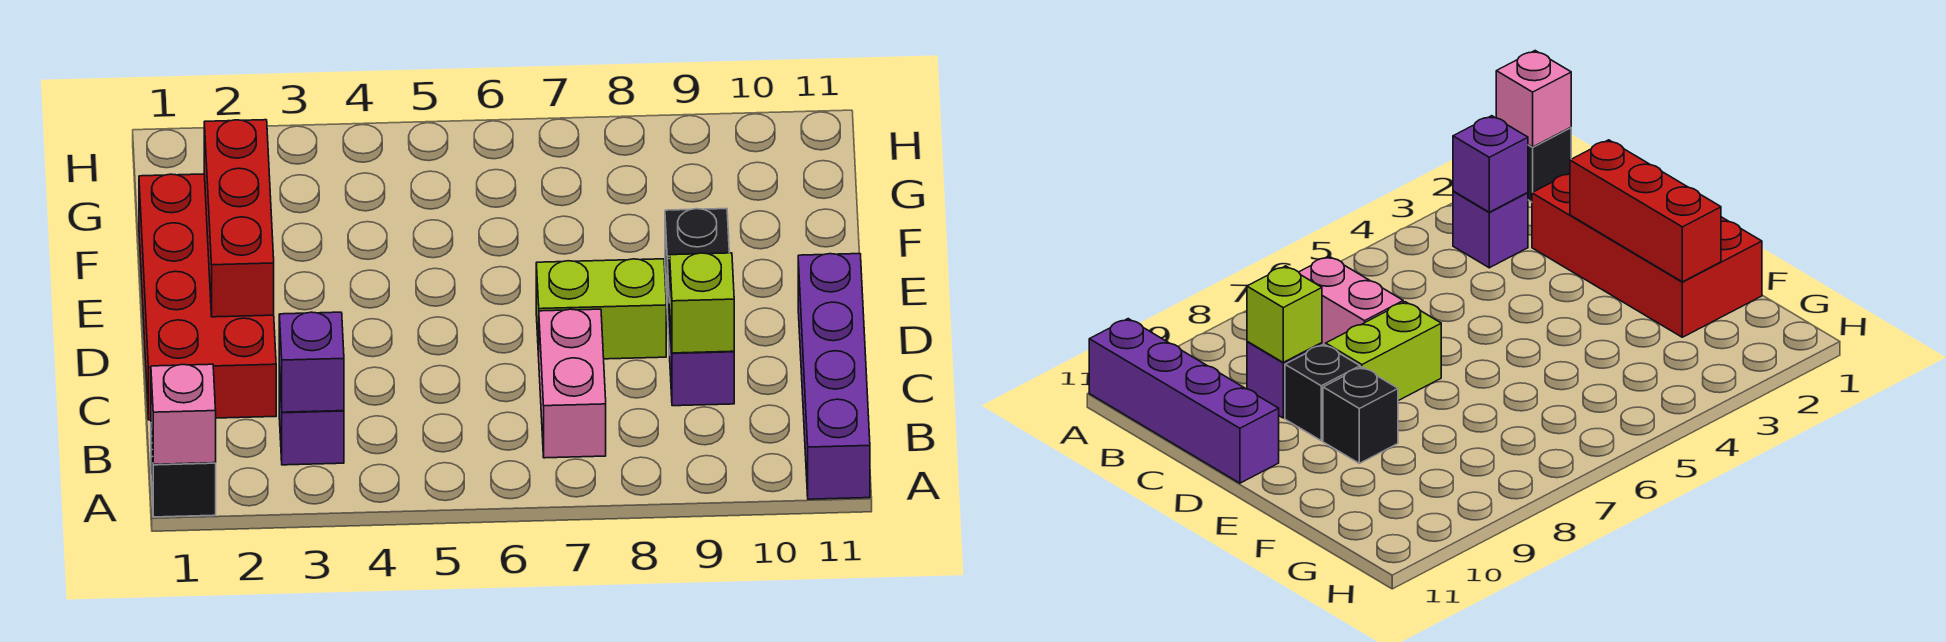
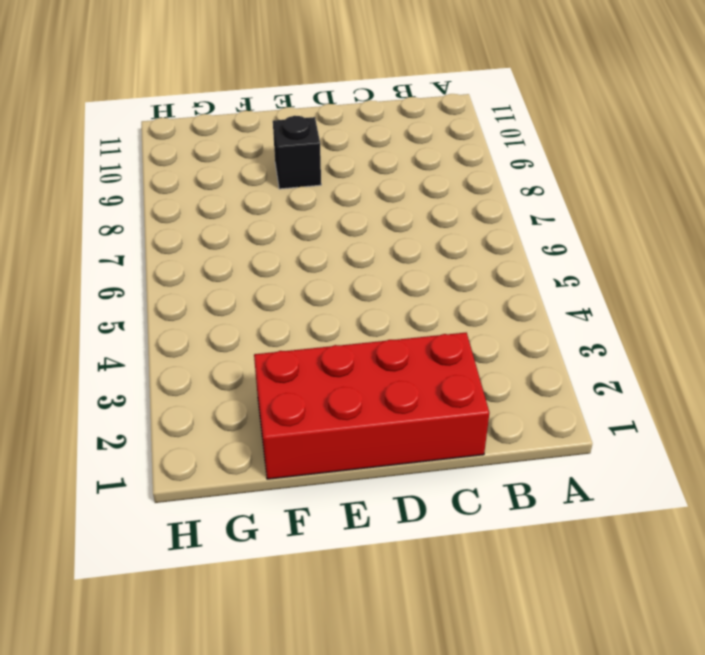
none -> black 1x1 brick [151,429,216,517]
none -> purple 1x4 brick [798,254,870,499]
none -> purple 1x1 brick [279,368,344,465]

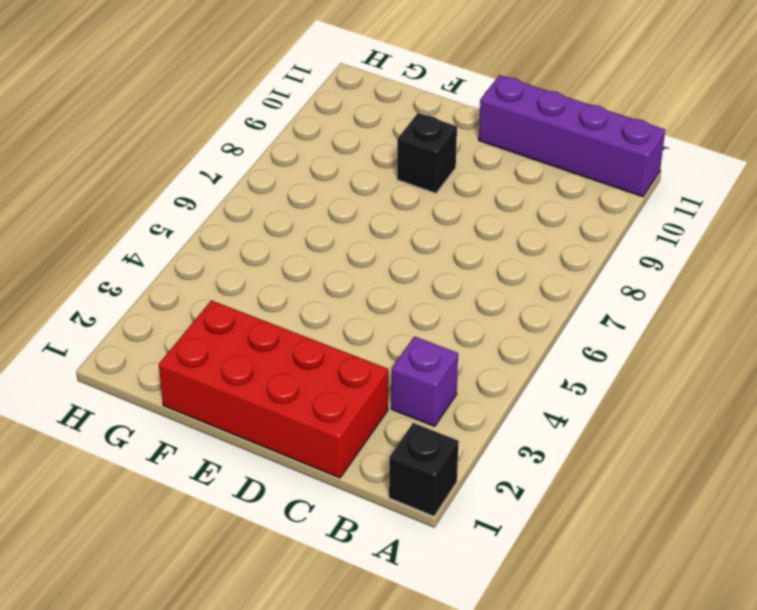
none -> pink 1x2 brick [539,309,606,458]
none -> purple 1x1 brick [670,323,734,406]
none -> lime 1x2 brick [536,259,666,359]

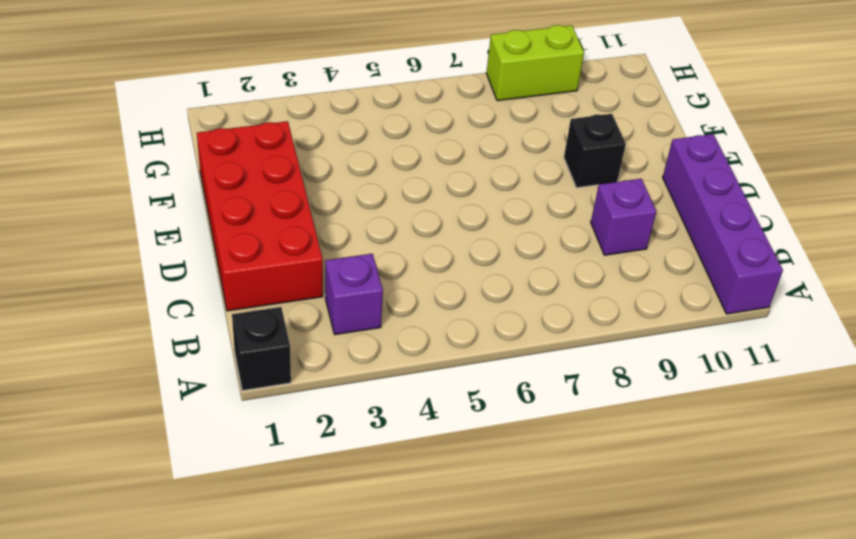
lime 1x2 brick [486,25,584,101] -> lime 1x2 brick moved to [536,259,666,359]
none -> pink 1x2 brick [539,309,606,458]
none -> black 1x1 brick [1285,344,1360,441]
none -> pink 1x1 brick [151,364,216,464]

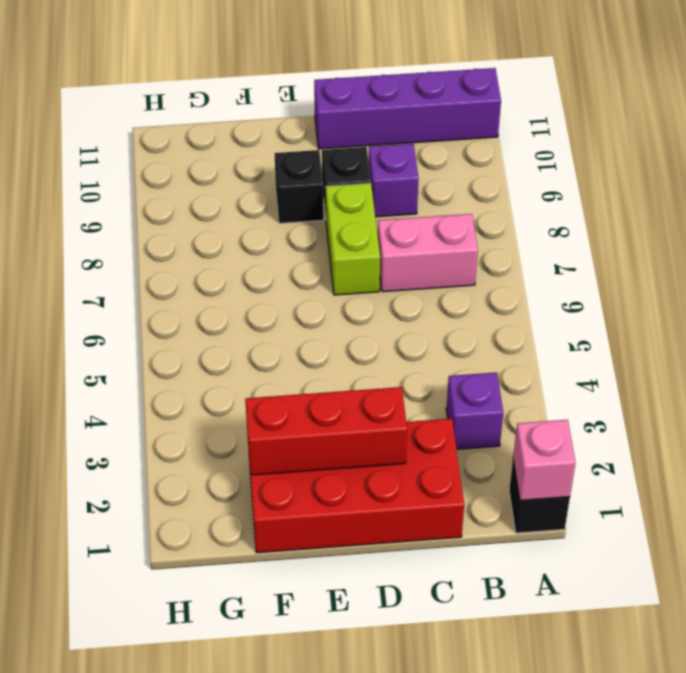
none -> purple 1x1 brick [279,312,344,412]
none -> lime 1x1 brick [670,253,734,353]

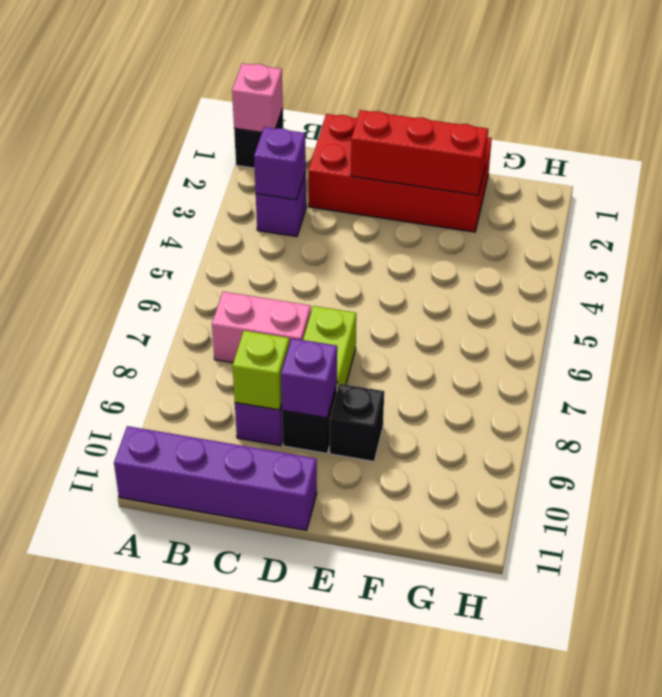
purple 1x1 brick [281,338,337,418] -> none

